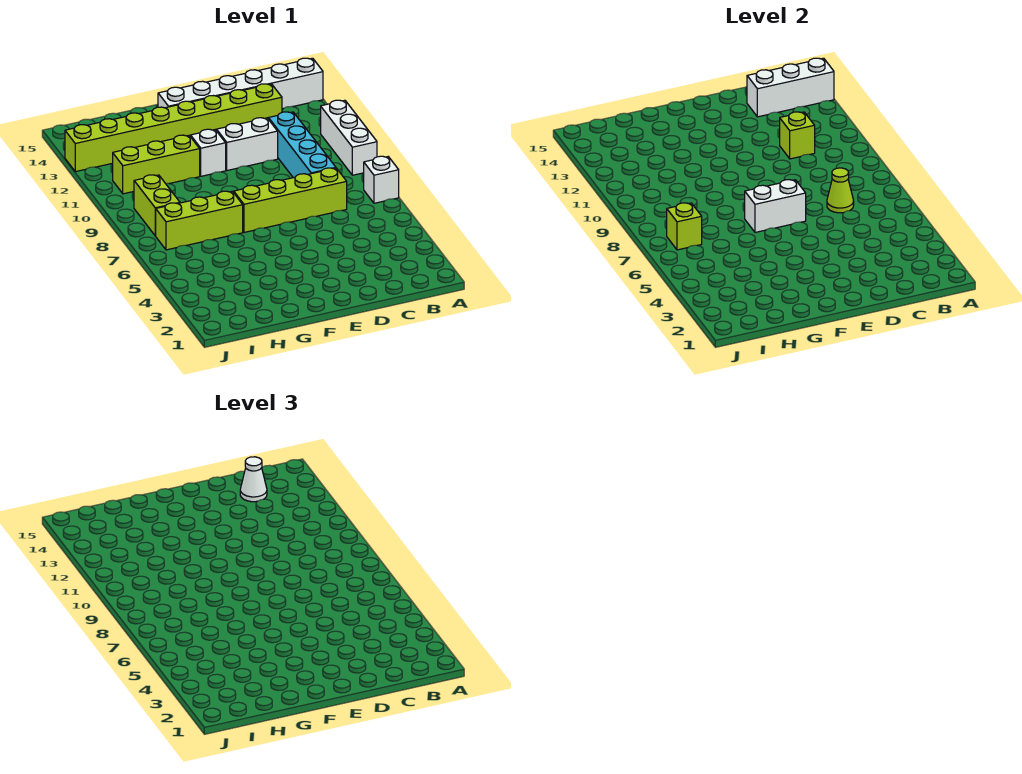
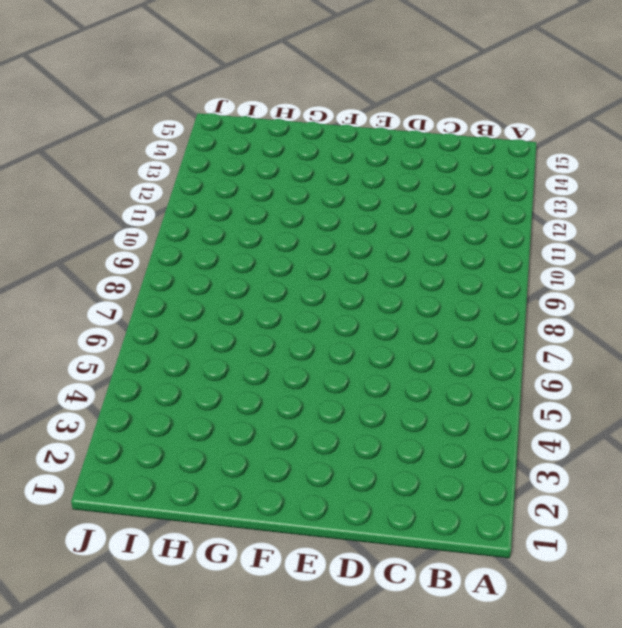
none -> white 1x1 brick [364,156,399,203]
none -> white 1x3 brick [321,100,377,175]
none -> white 1x6 brick [158,58,323,109]

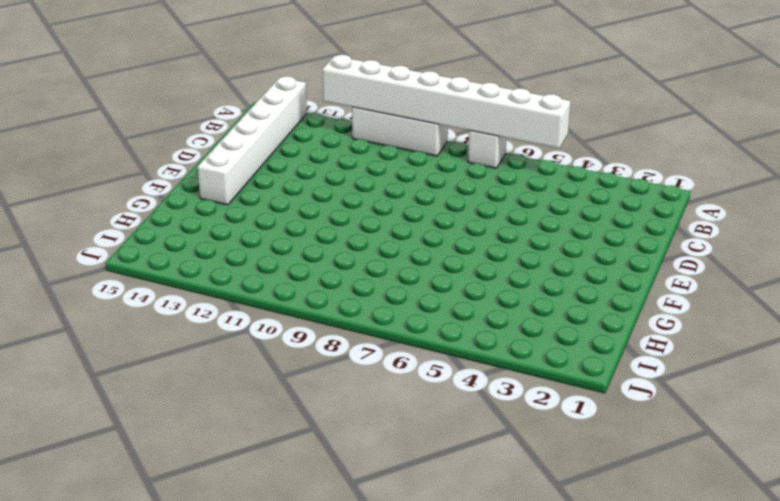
white 1x8 brick [323,55,571,148] -> none
none -> lime 1x4 brick [234,168,347,232]
none -> cyan 1x4 brick [269,112,336,178]
none -> lime 1x8 brick [65,84,282,172]

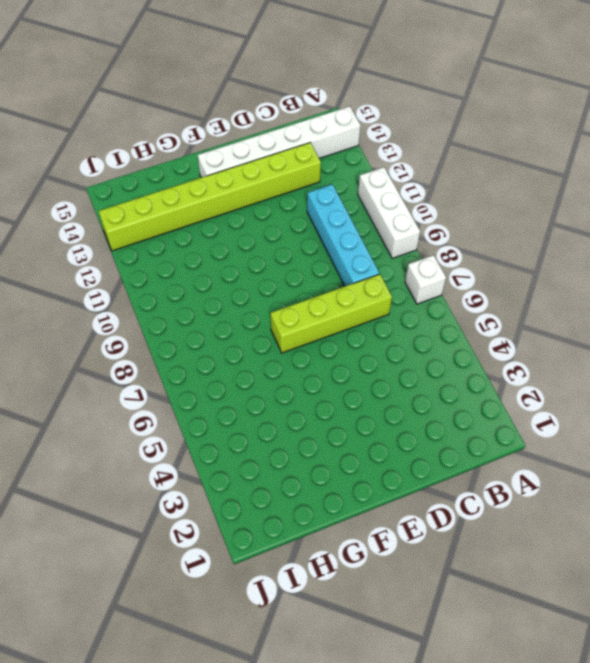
none -> white 1x2 brick [217,118,278,171]
none -> white 1x1 brick [191,129,226,176]
none -> lime 1x3 brick [156,191,243,250]

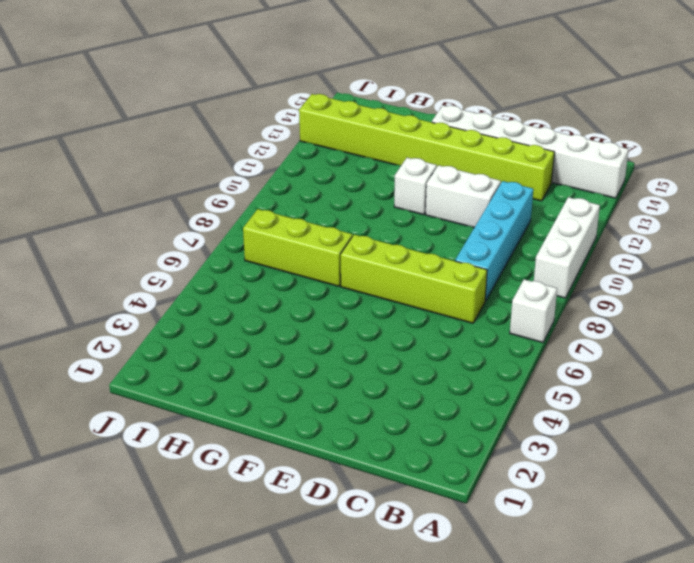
none -> lime 1x3 brick [113,135,200,194]
none -> lime 1x2 brick [134,175,180,236]
none -> white 1x3 brick [747,58,834,117]

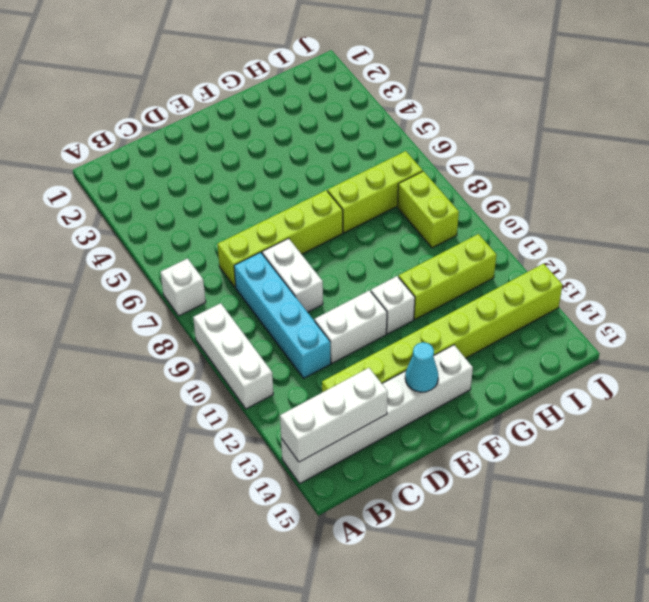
white 1x2 brick [262,238,323,312] -> white 1x2 brick turned to [745,180,806,232]
cyan 1x1 cone [405,342,438,392] -> none
none -> lime 1x1 cone [827,168,854,213]
none -> lime 1x1 brick [780,112,815,159]
none -> lime 1x1 brick [667,203,702,250]

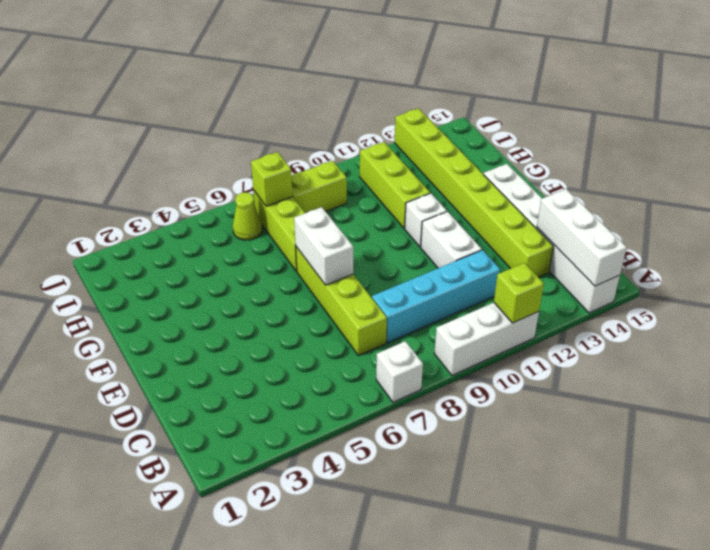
lime 1x1 brick [494,263,544,323] -> lime 1x1 brick moved to [780,112,815,159]
lime 1x1 cone [233,192,262,240] -> lime 1x1 cone moved to [827,168,854,213]
none -> white 1x1 cone [240,457,267,502]

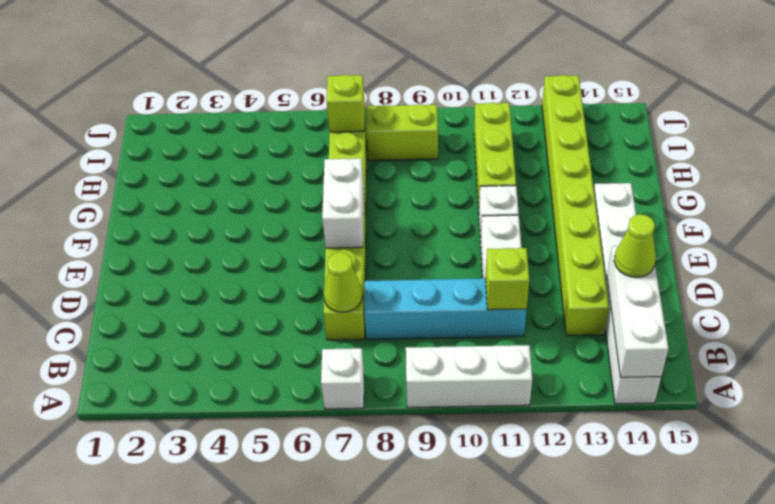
lime 1x1 cone [614,214,656,277] -> white 1x1 cone [240,457,267,502]

